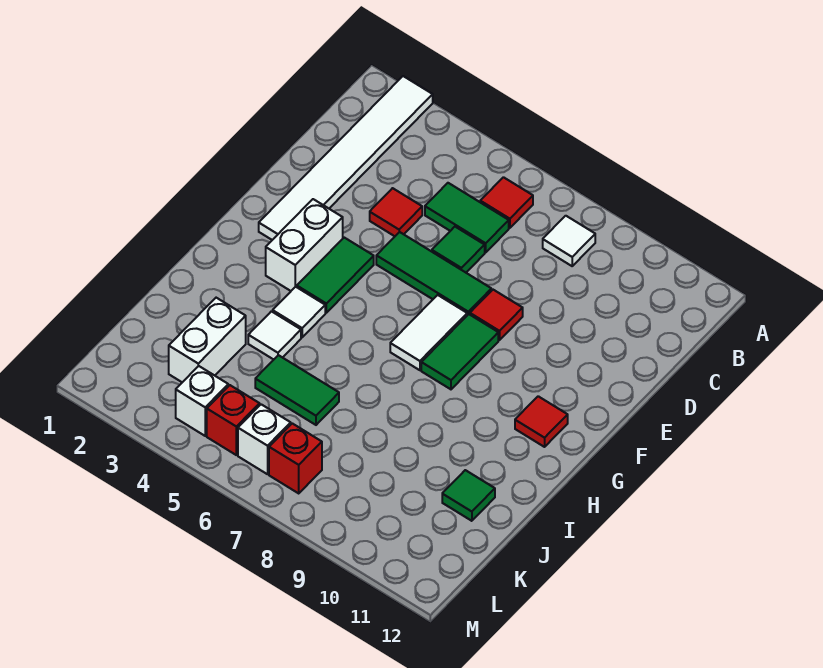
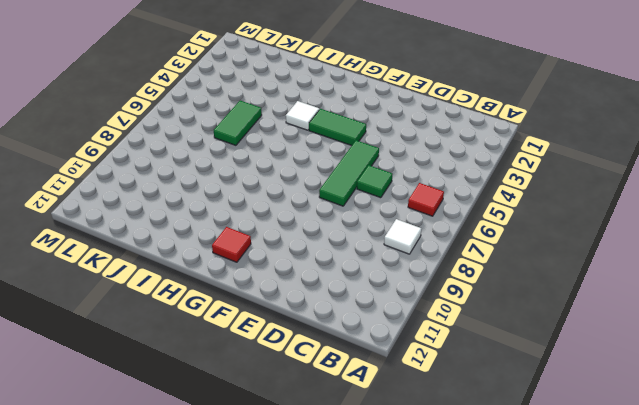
none -> white 1x6 tile [259,76,433,240]
none -> green 1x2 tile [425,183,509,252]
none -> red 1x1 tile [370,188,422,236]

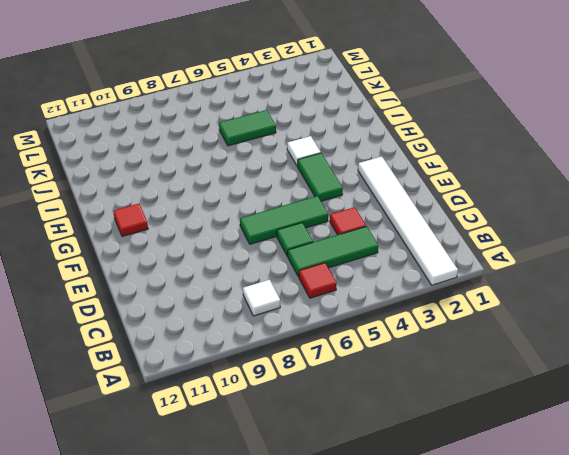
green 1x3 tile [288,226,378,277] -> green 1x2 tile [425,183,509,252]
none -> red 1x1 tile [470,290,523,340]
none -> white 1x2 brick [266,199,343,291]
none -> white 1x2 tile [390,295,467,370]

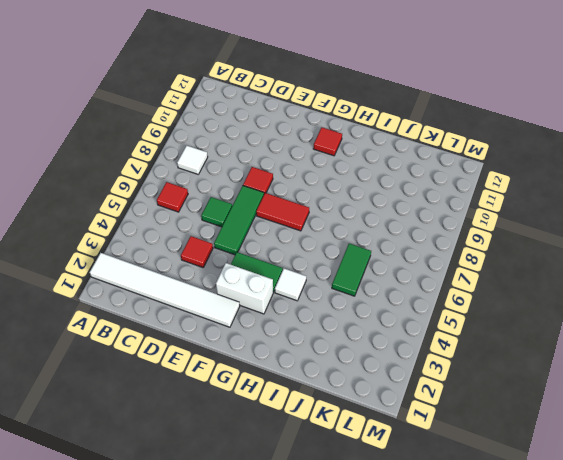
red 1x2 tile [256,193,309,231] -> white 1x2 tile [390,295,467,370]
none -> green 1x2 tile [425,183,509,252]
none -> green 1x2 tile [421,314,498,389]
none -> white 1x1 tile [248,311,301,360]

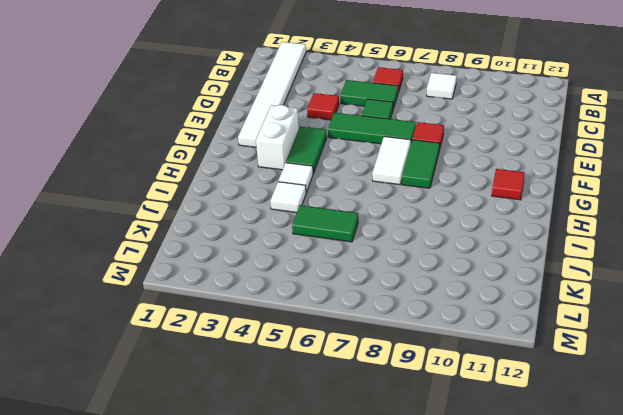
none -> white 1x2 brick [169,298,246,382]
none -> green 1x1 tile [442,470,495,521]
none -> white 1x1 brick [176,366,228,436]

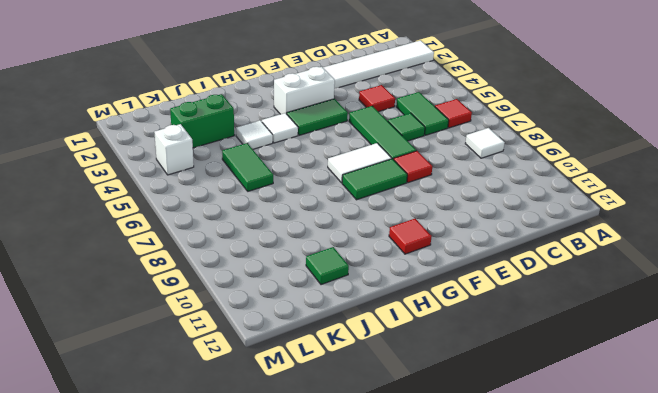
green 1x2 brick [170,94,234,148] -> white 1x2 brick [169,298,246,382]
none -> red 1x1 brick [207,385,260,455]
none -> white 1x1 brick [238,404,291,474]
none -> red 1x1 brick [269,423,322,493]

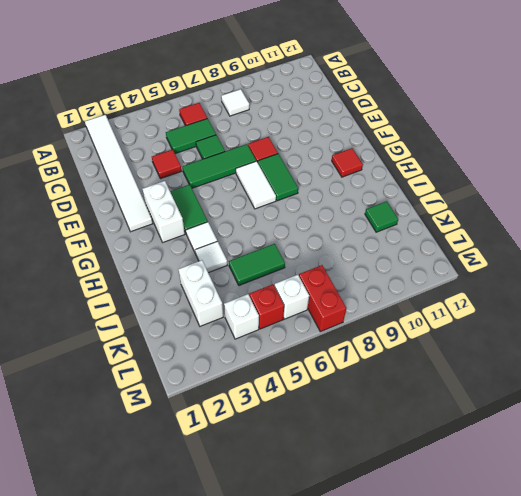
red 1x2 brick [299,265,346,332] -> red 1x1 brick [269,423,322,493]

